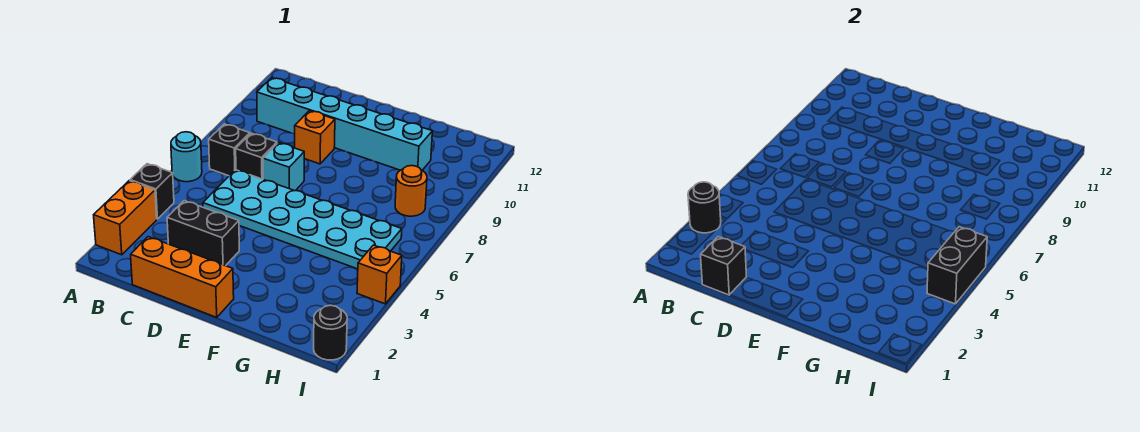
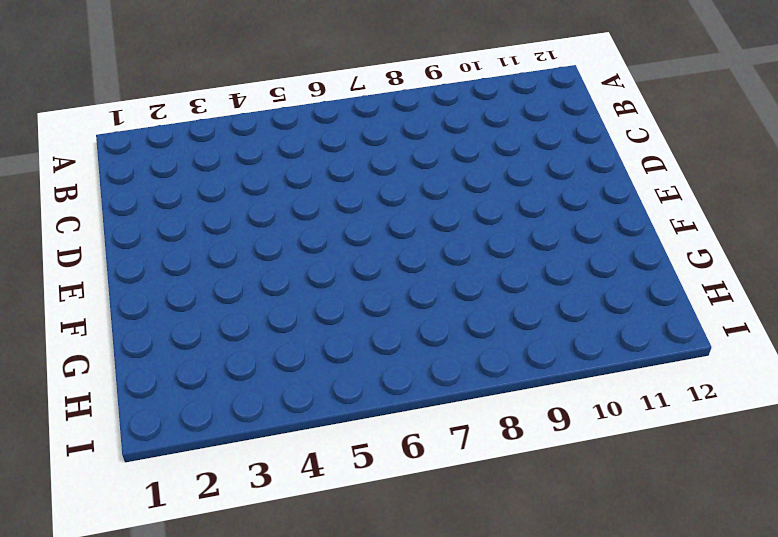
none -> orange 1x2 brick [94,181,157,255]
none -> black 1x1 brick [130,164,174,219]
none -> cyan 1x1 round brick [171,132,202,182]

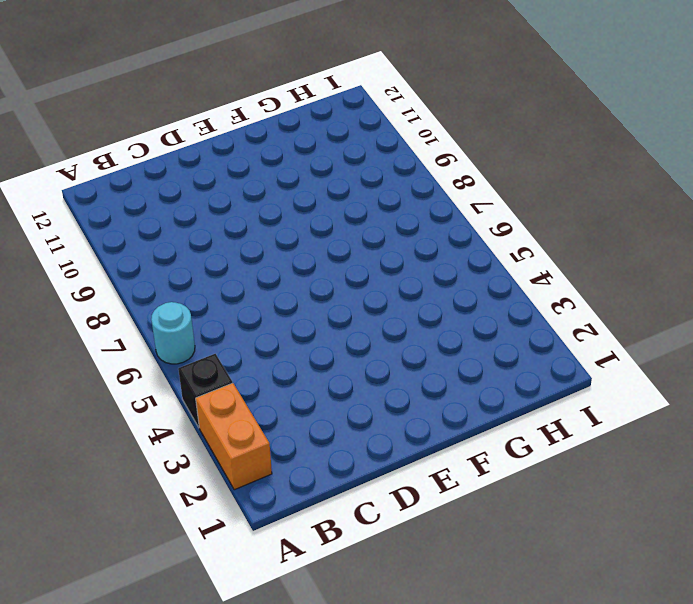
none -> black 1x1 brick [209,124,250,176]
none -> cyan 1x6 brick [257,78,432,170]
none -> orange 1x3 brick [131,237,234,317]

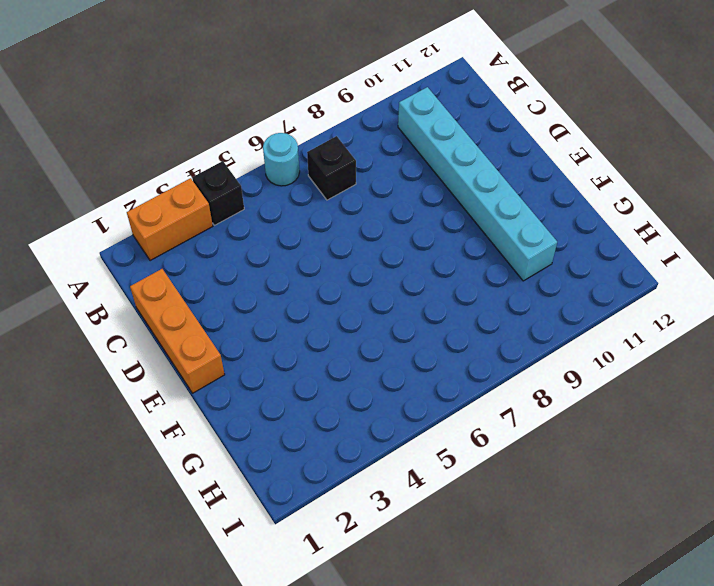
none -> black 1x2 brick [167,201,239,266]
none -> cyan 2x6 plate [203,170,402,269]
none -> black 1x1 brick [236,133,277,179]

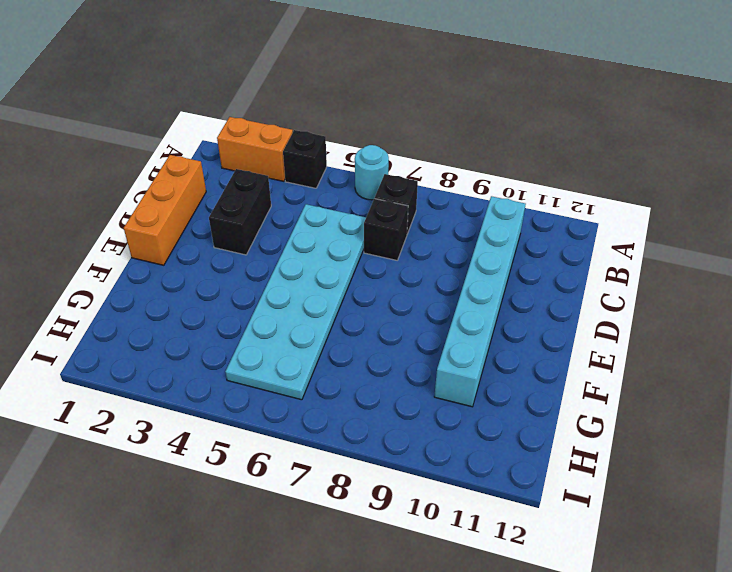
none -> cyan 1x1 brick [263,143,304,191]
none -> orange 1x1 brick [295,111,335,164]
none -> orange 1x1 round brick [395,166,427,216]

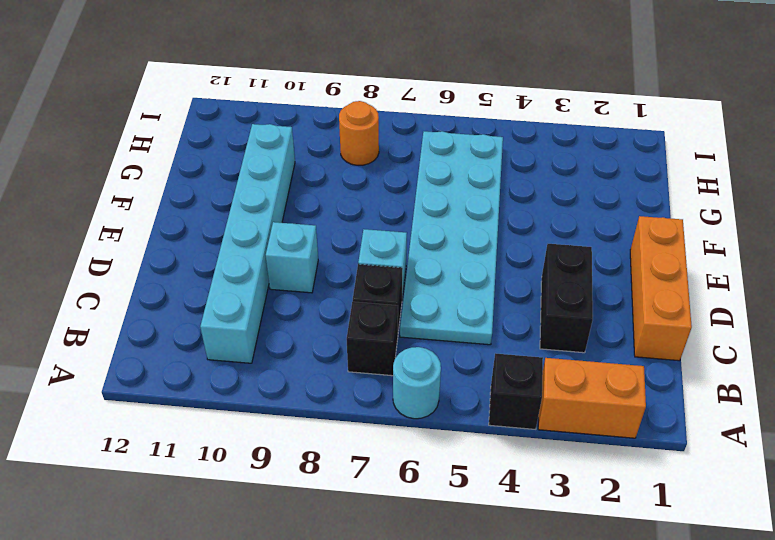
cyan 1x1 brick [266,222,318,293] -> orange 1x1 brick [295,111,335,164]
none -> black 1x1 round brick [314,305,347,360]
none -> orange 1x1 brick [357,245,402,304]
none -> black 1x1 round brick [688,182,721,233]

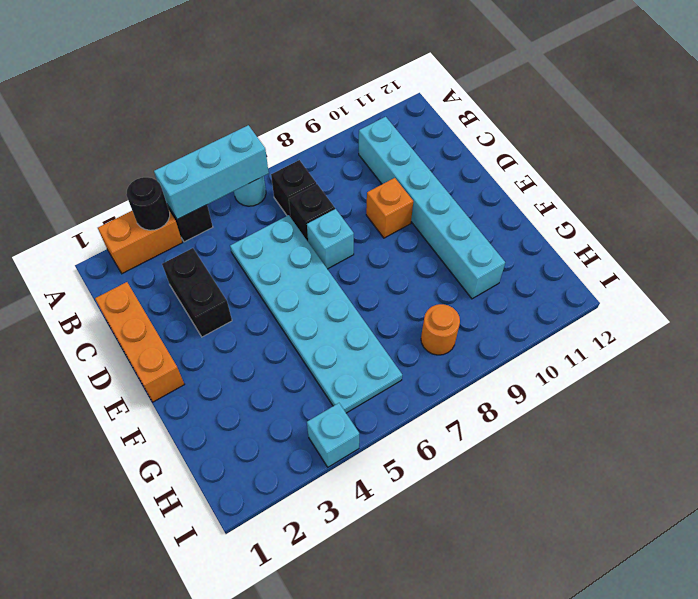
cyan 1x3 brick [154,125,269,220] -> none
cyan 1x1 brick [307,403,359,467] -> orange 1x1 brick [357,245,402,304]
none -> black 1x1 round brick [314,305,347,360]
none -> black 1x1 brick [701,237,746,295]
none -> black 1x2 brick [927,227,987,304]

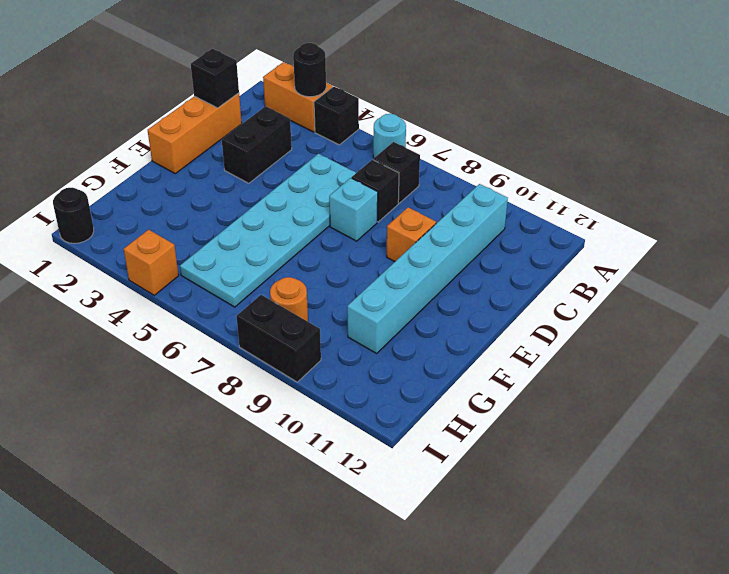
black 1x2 brick [236,295,321,382] -> black 1x2 brick moved to [927,227,987,304]

